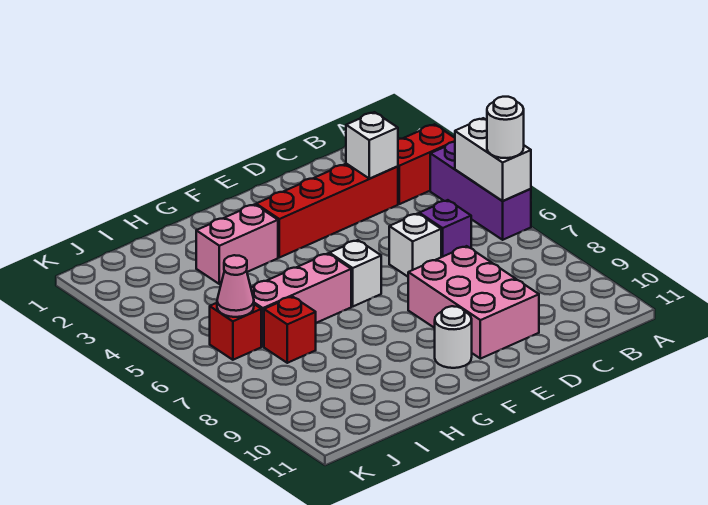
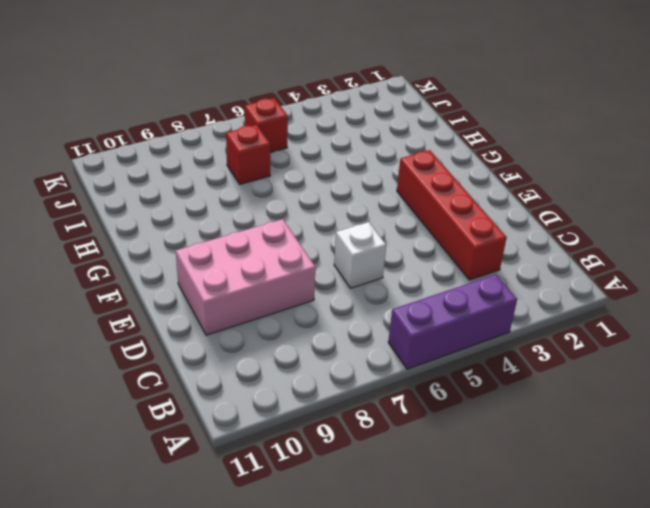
none -> red 1x2 brick [398,124,455,204]
none -> purple 1x1 brick [419,200,471,257]
none -> white 1x1 brick [329,240,381,306]

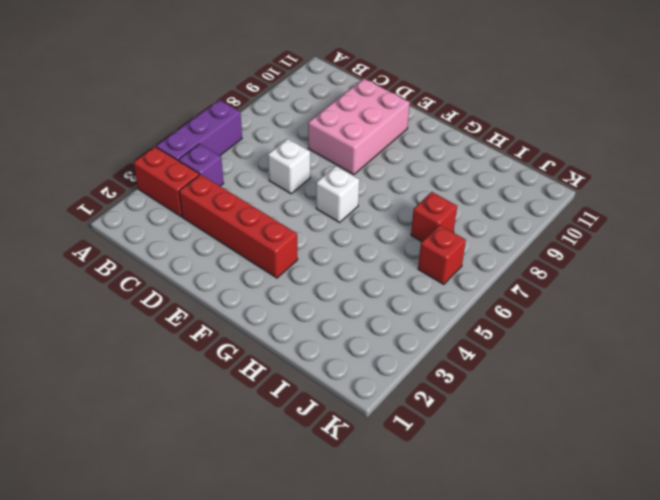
purple 1x1 brick [179,144,224,186] -> purple 1x1 brick moved to [419,200,471,257]
none -> white 1x1 round brick [435,306,472,368]
none -> pink 1x2 brick [196,204,278,284]
none -> pink 1x3 brick [251,254,351,346]

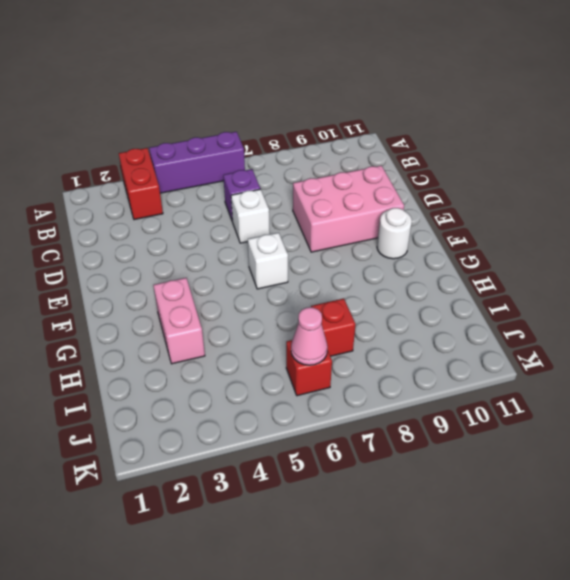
none -> red 1x4 brick [256,164,398,258]
none -> pink 1x3 brick [251,254,351,346]
none -> white 1x2 brick [455,118,531,201]

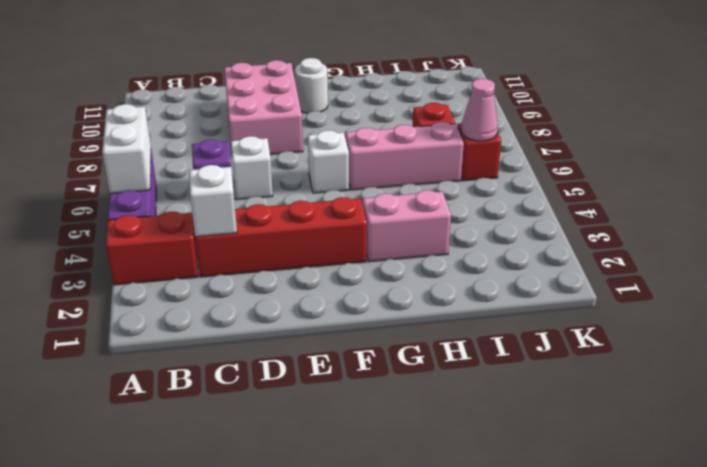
none -> white 1x1 round brick [487,97,524,158]

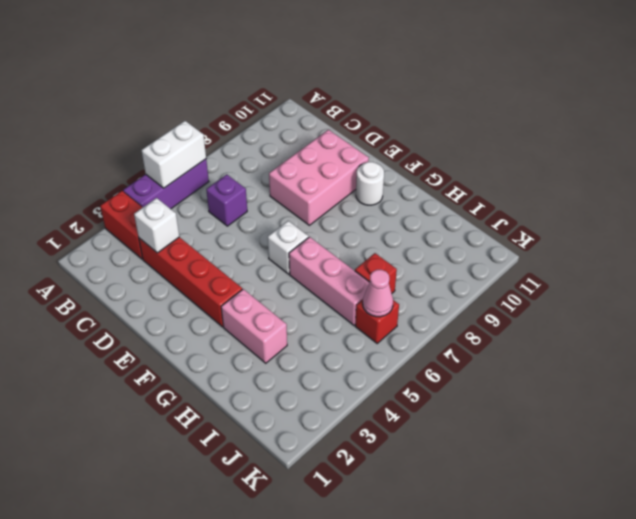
none -> white 1x1 brick [389,214,441,277]
none -> white 1x1 round brick [487,97,524,158]

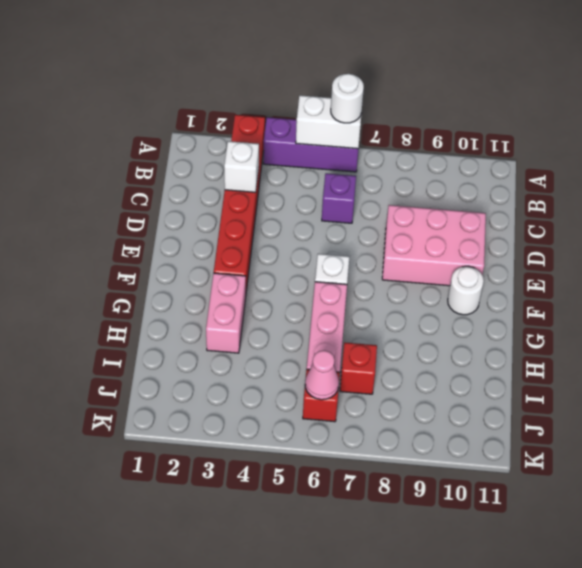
none -> white 1x1 brick [389,214,441,277]

